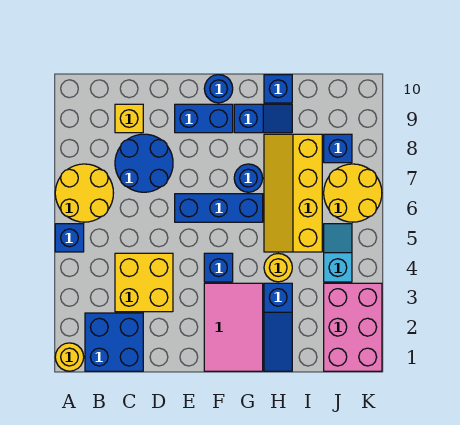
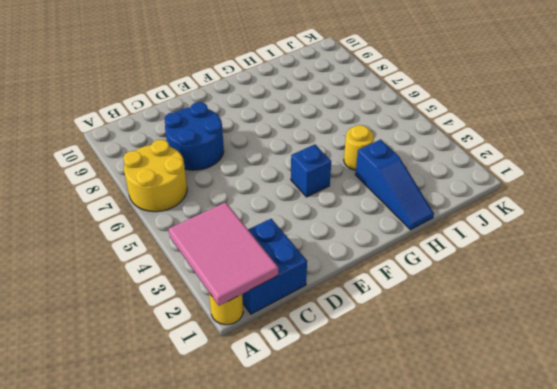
pink 2x3 tile [169,202,278,306] -> pink 2x3 tile moved to [204,283,263,371]
none -> blue 1x1 brick [55,224,84,252]
none -> yellow 2x2 brick [115,253,173,312]
none -> yellow 1x1 brick [115,104,143,133]

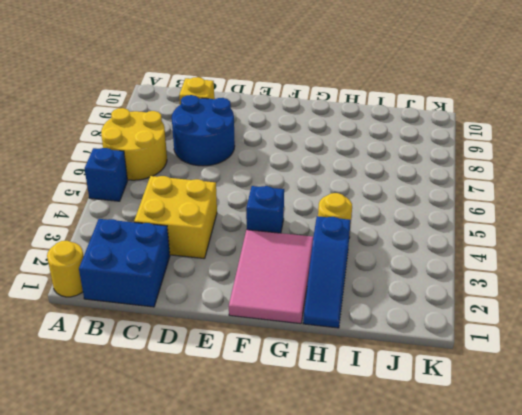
none -> blue 1x3 brick [175,194,263,222]
none -> blue 1x2 brick [175,104,233,133]
none -> blue 1x1 round brick [204,75,233,103]

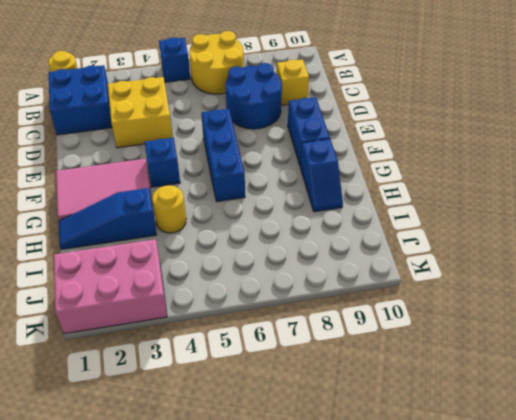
none -> blue 1x1 round brick [204,75,233,103]
none -> blue 1x1 round brick [234,164,263,192]
none -> yellow 2x4 slope [264,134,322,252]

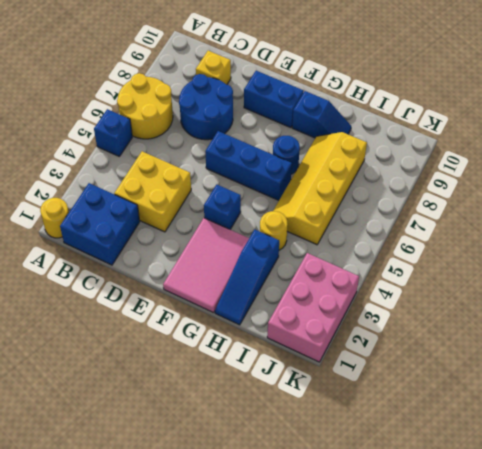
none -> blue 1x1 round brick [204,75,233,103]
none -> blue 1x1 brick [264,75,292,103]
none -> cyan 1x2 slope [324,224,352,282]

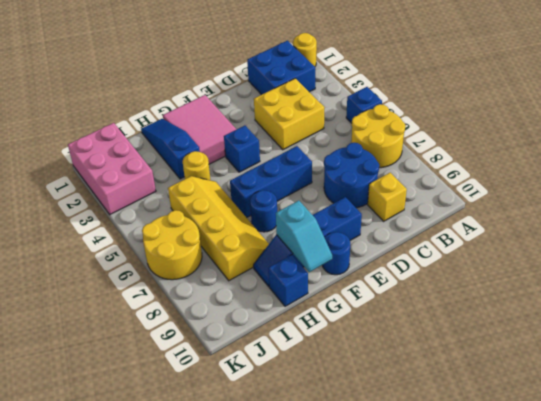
cyan 1x2 slope [276,201,332,272] -> cyan 1x2 slope moved to [324,224,352,282]
none -> blue 1x1 brick [324,134,352,163]

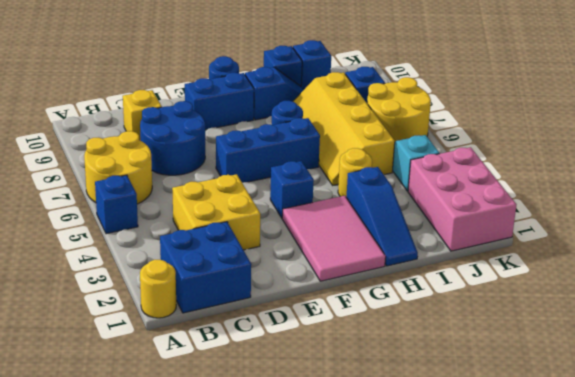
blue 1x1 brick [293,40,331,89] -> none

